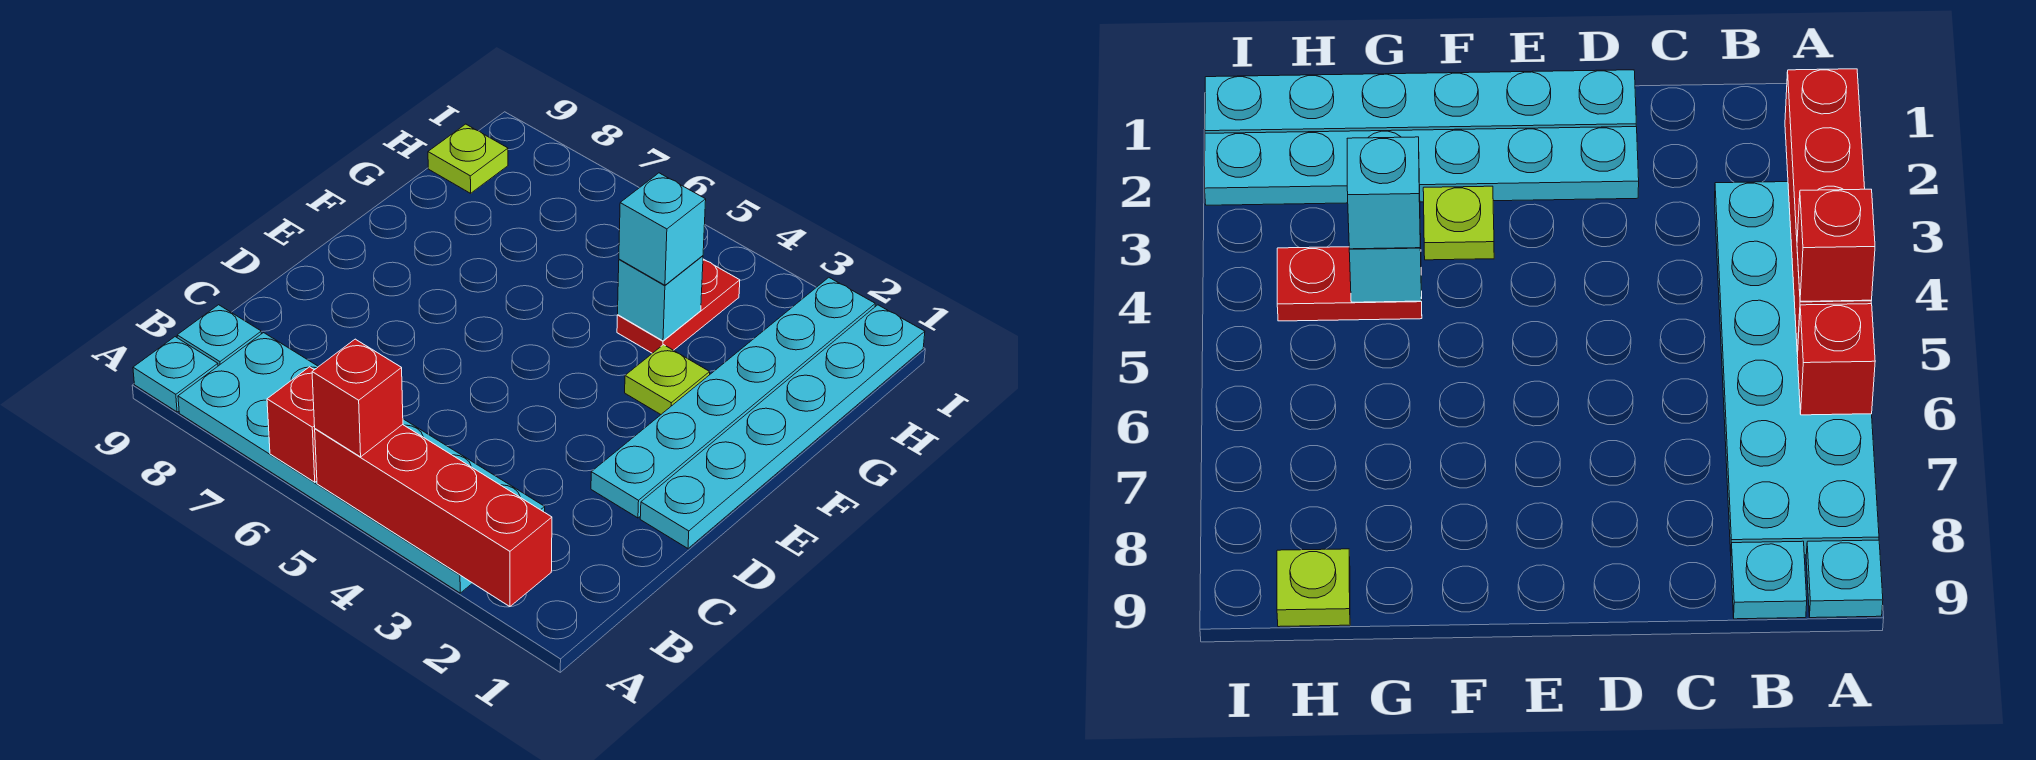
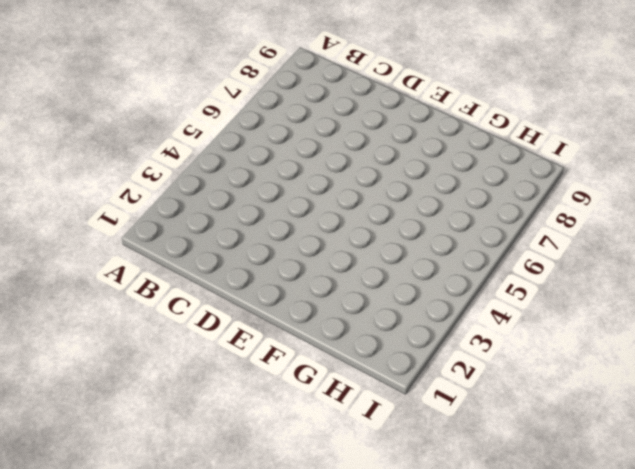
none -> cyan 2x6 plate [178,333,545,593]
none -> cyan 1x1 plate [133,337,218,412]
none -> cyan 1x1 plate [177,305,261,366]

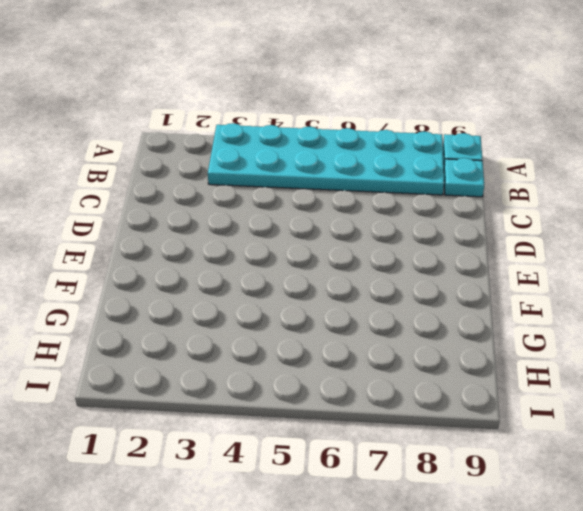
none -> cyan 1x6 plate [640,305,925,548]
none -> cyan 1x6 plate [591,278,875,518]
none -> lime 1x1 plate [625,345,710,414]

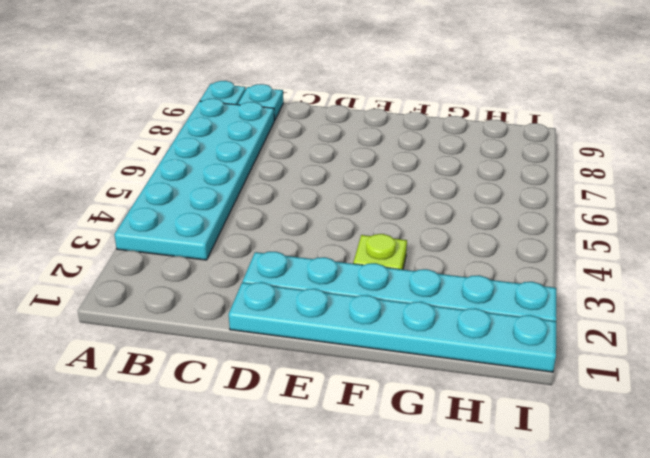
none -> red 1x2 plate [617,259,740,353]
none -> lime 1x1 plate [428,124,508,193]
none -> red 1x4 brick [315,424,552,607]

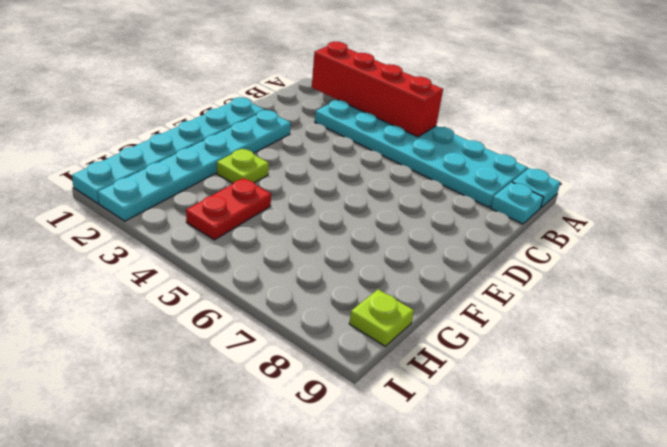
none -> red 1x1 brick [267,367,317,482]
none -> cyan 1x1 brick [618,256,703,341]
none -> red 1x1 brick [312,339,403,457]

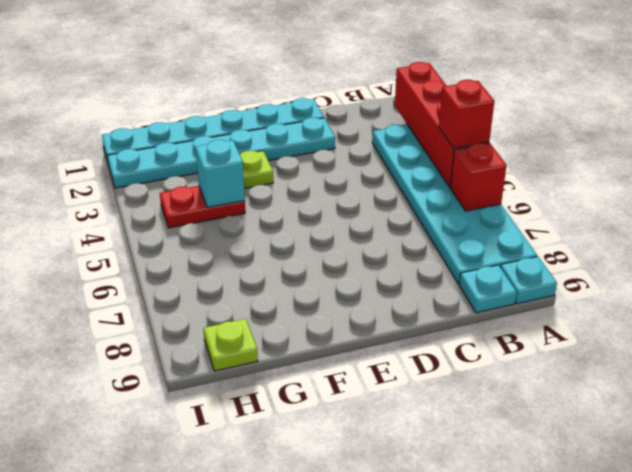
none -> cyan 1x1 brick [619,173,706,285]

